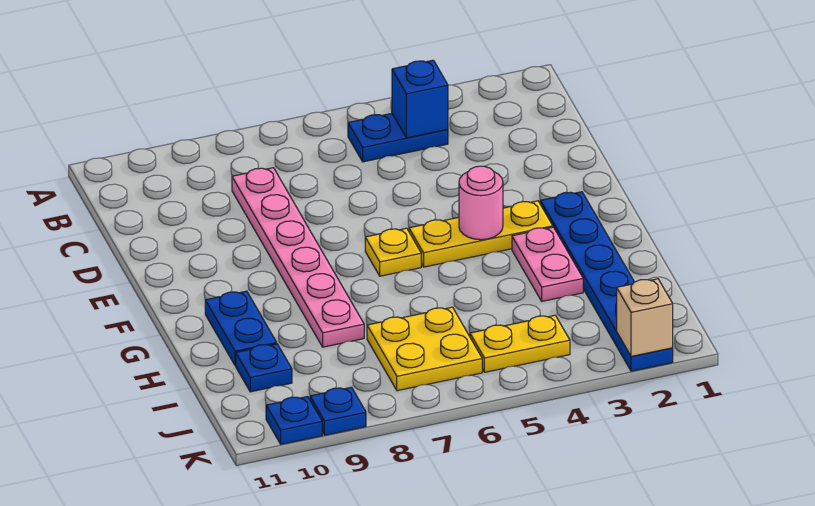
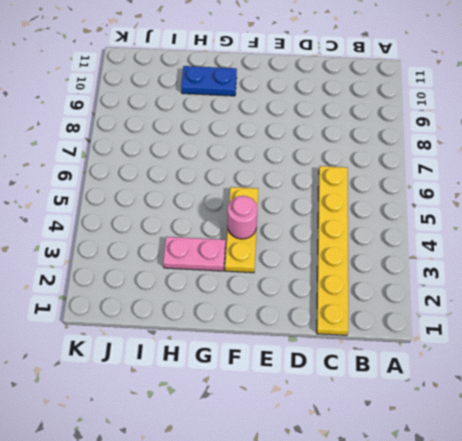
yellow 1x6 plate [317,166,348,335] -> none
none -> blue 1x2 plate [348,113,448,162]
none -> pink 1x6 plate [232,168,364,347]
none -> blue 1x6 plate [540,192,673,371]

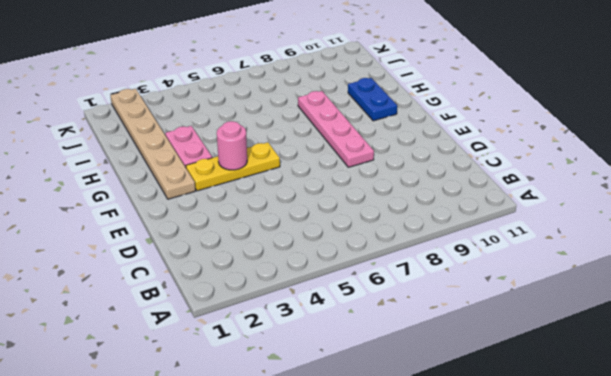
pink 1x4 plate [298,91,374,167] -> pink 1x6 plate [232,168,364,347]
tan 1x6 plate [110,89,195,199] -> blue 1x6 plate [540,192,673,371]
none -> blue 1x2 plate [348,113,448,162]
none -> yellow 1x1 plate [365,228,421,276]
none -> yellow 2x2 plate [367,307,482,391]

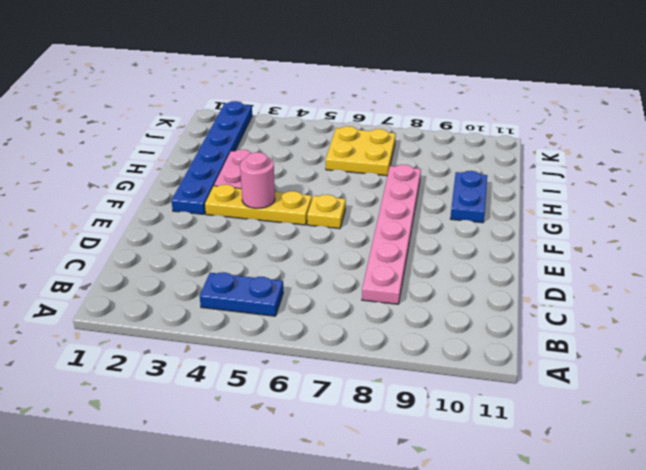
none -> blue 1x1 plate [236,344,292,392]
none -> yellow 1x2 plate [470,315,570,372]
none -> blue 1x1 plate [310,387,366,435]

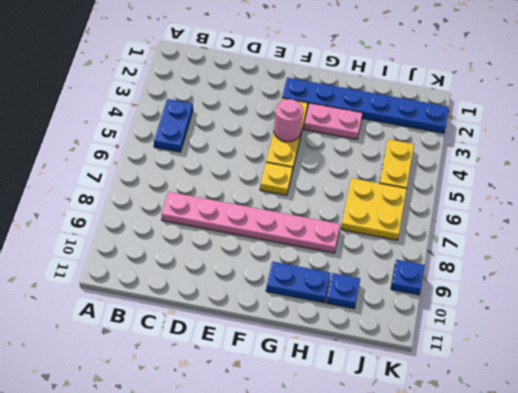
none -> blue 1x1 plate [266,396,322,444]
none -> blue 1x1 brick [392,60,448,138]
none -> tan 1x1 brick [617,279,673,356]

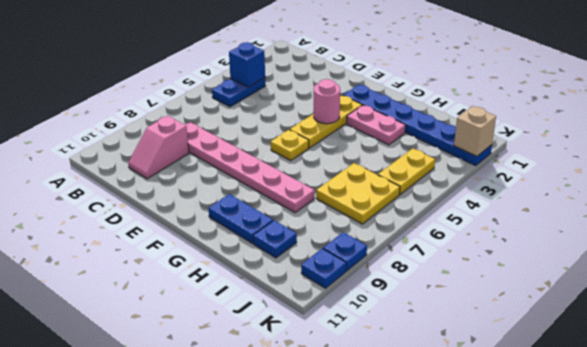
pink 1x2 slope [128,116,189,179] -> none

